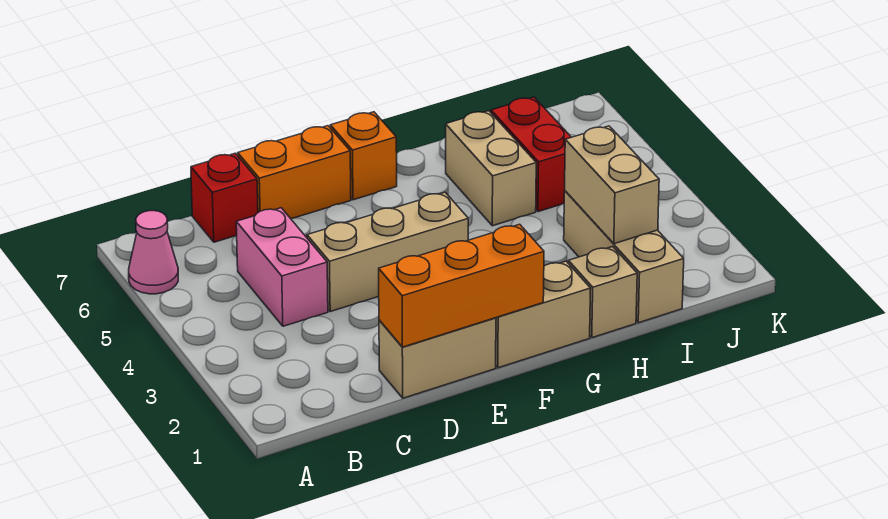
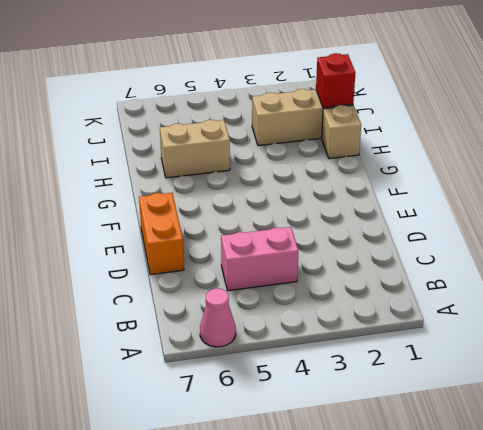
red 1x1 brick [316,53,356,108] -> red 1x1 brick moved to [191,153,258,242]
none -> tan 1x2 brick [379,318,496,398]
none -> tan 1x3 brick [307,192,468,312]
none -> tan 1x2 brick [496,261,591,368]

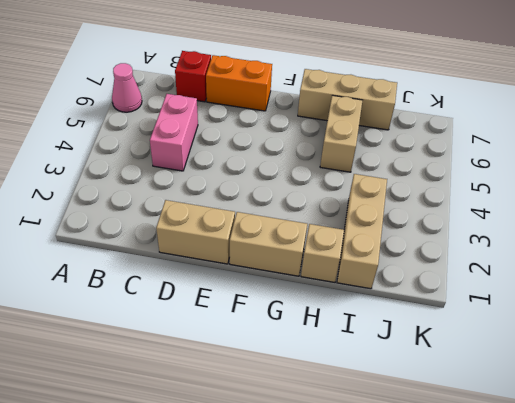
tan 1x3 brick [298,69,397,130] -> tan 1x3 brick moved to [307,192,468,312]
none -> orange 1x1 brick [330,112,397,200]
none -> red 1x2 brick [491,97,571,212]
none -> orange 1x3 brick [379,224,544,347]

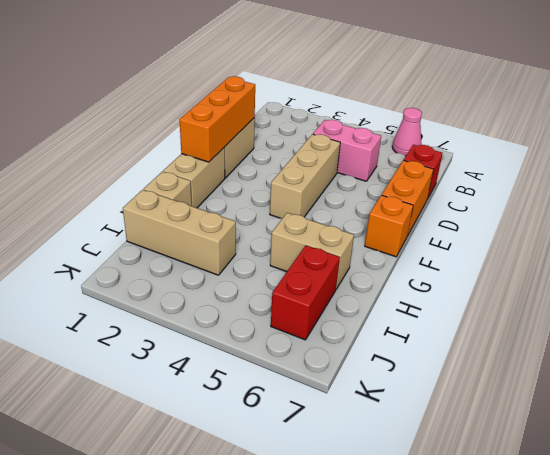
red 1x2 brick [271,246,340,340] -> red 1x2 brick turned to [491,97,571,212]
none -> tan 1x2 brick [565,126,659,244]

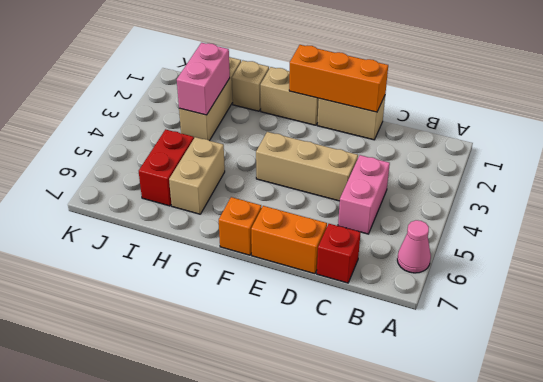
pink 1x2 brick [177,43,230,115] -> tan 1x2 brick [565,126,659,244]

